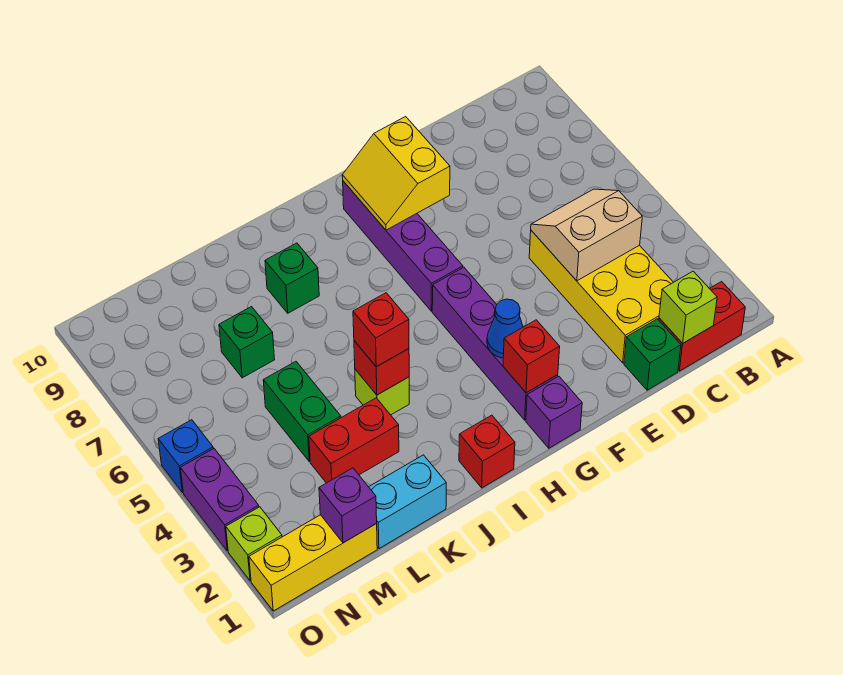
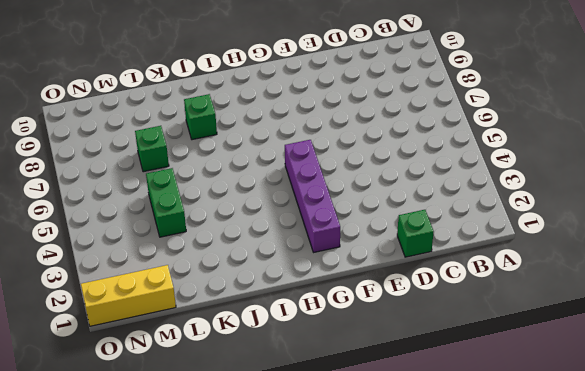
none -> red 1x2 brick [659,282,745,371]
none -> yellow 2x4 brick [529,230,673,363]
none -> purple 1x1 brick [526,376,582,448]

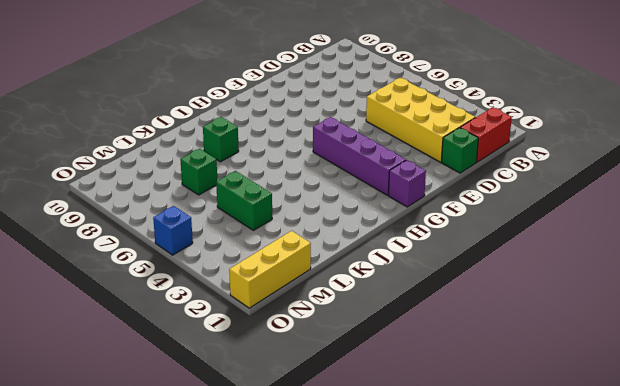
none -> purple 1x4 brick [343,181,463,311]
none -> red 1x1 brick [459,415,515,488]
none -> lime 1x1 brick [355,369,409,415]

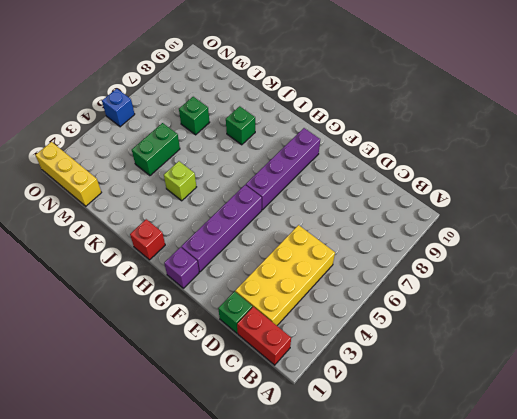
none -> cyan 1x2 brick [369,455,446,549]
none -> red 1x2 brick [309,398,399,483]
none -> lime 1x1 brick [226,507,282,581]

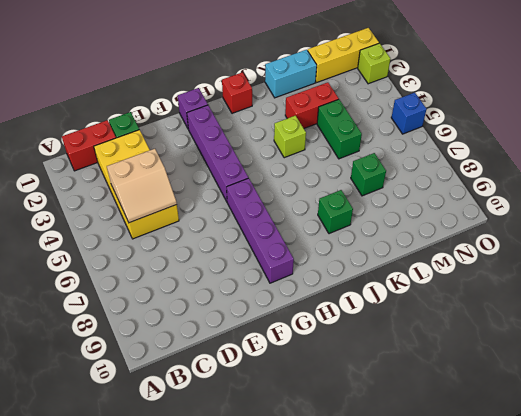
none -> purple 1x2 brick [180,449,259,551]
none -> lime 1x1 brick [659,271,717,343]
none -> yellow 2x2 slope [342,117,450,230]

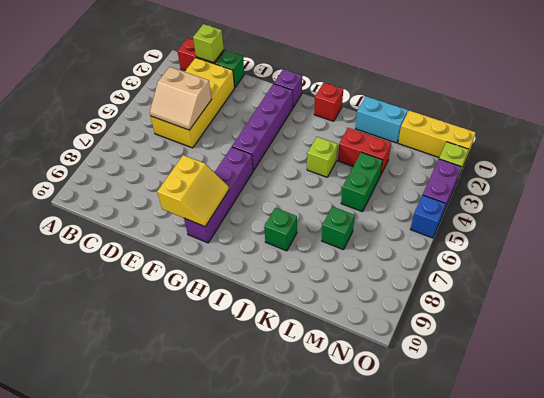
none -> red 1x1 brick [503,320,560,393]
none -> blue 1x1 cone [487,299,523,358]
none -> red 1x1 brick [354,341,409,395]

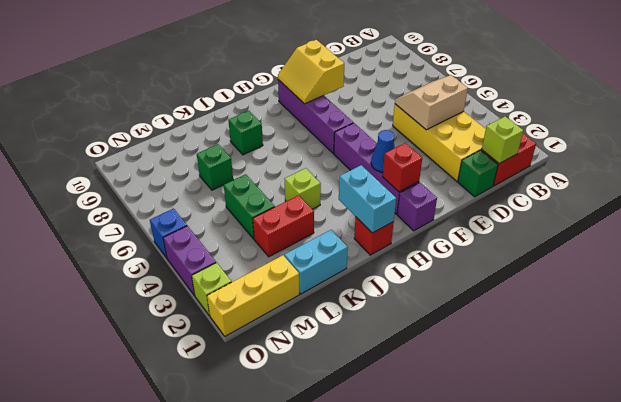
cyan 1x2 brick [339,165,396,233] -> none
none -> red 1x1 brick [354,341,409,395]
none -> purple 1x1 brick [319,468,377,543]
none -> red 1x1 brick [353,293,409,367]

